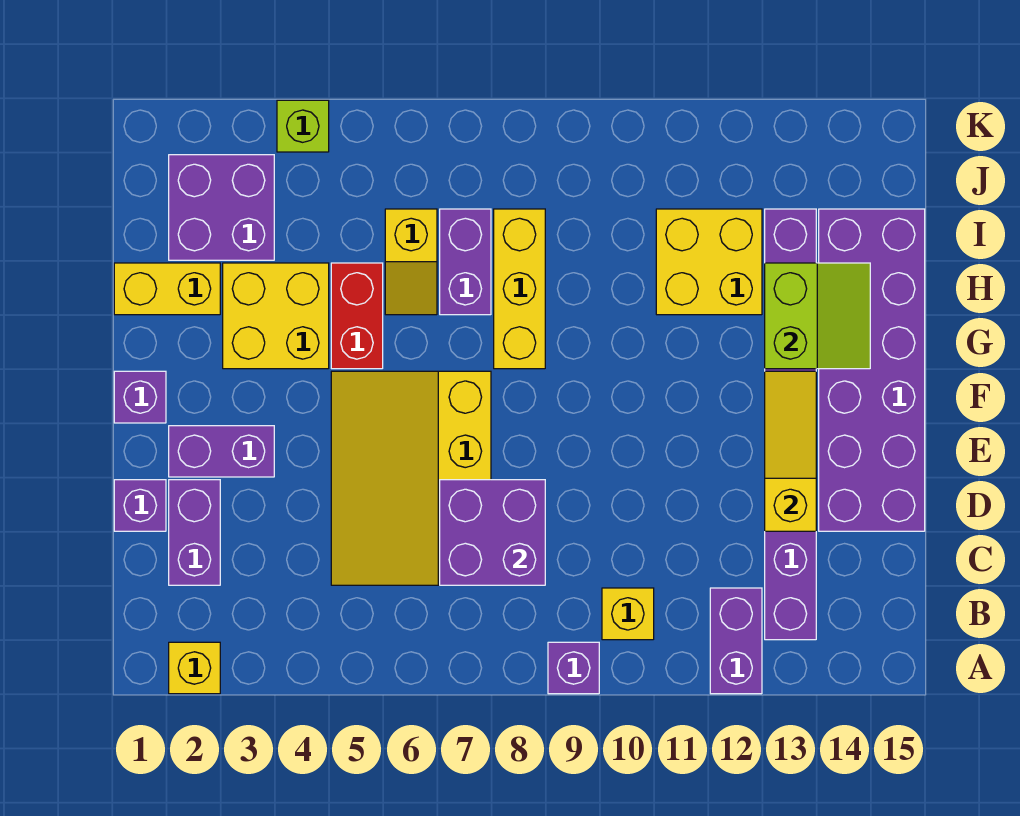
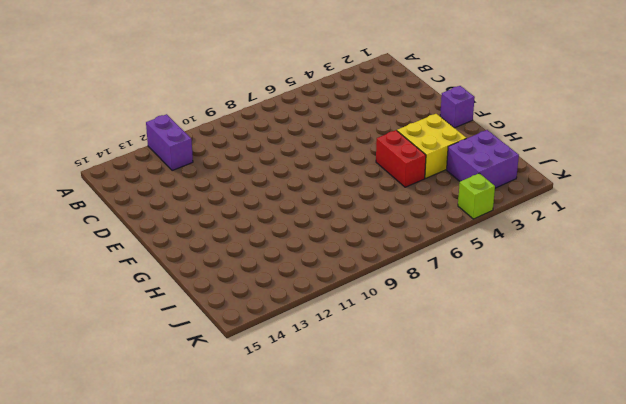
none -> yellow 1x1 brick [169,642,220,694]
none -> purple 1x1 brick [548,642,599,694]
none -> yellow 1x1 brick [602,588,654,640]

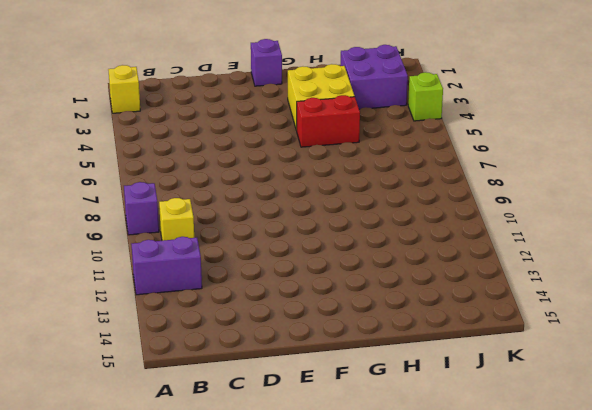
none -> purple 1x8 brick [765,209,816,640]
none -> purple 1x2 brick [169,480,220,585]
none -> yellow 3x4 slope [331,371,491,585]

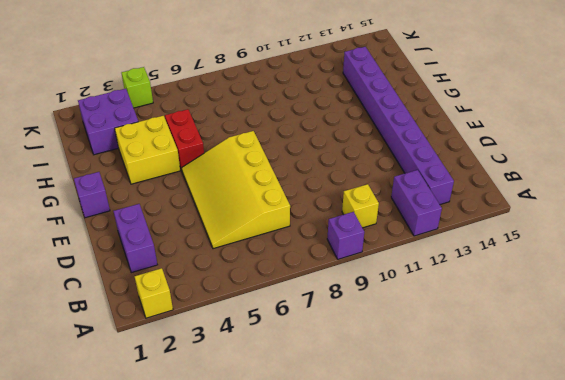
none -> purple 1x1 brick [114,480,166,531]
none -> purple 2x6 brick [819,209,925,531]
none -> purple 1x2 brick [169,426,274,477]

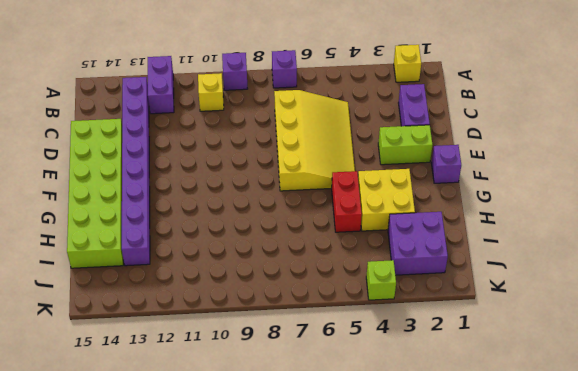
purple 1x1 brick [272,50,297,88] -> purple 1x1 brick moved to [114,480,166,531]
lime 2x6 brick [67,119,123,268] -> purple 2x6 brick [819,209,925,531]
lime 1x2 brick [378,125,433,165] -> purple 1x2 brick [169,426,274,477]
none -> yellow 1x3 brick [494,209,545,369]
none -> yellow 1x2 brick [114,263,220,315]
none -> yellow 1x2 slope [385,209,437,315]

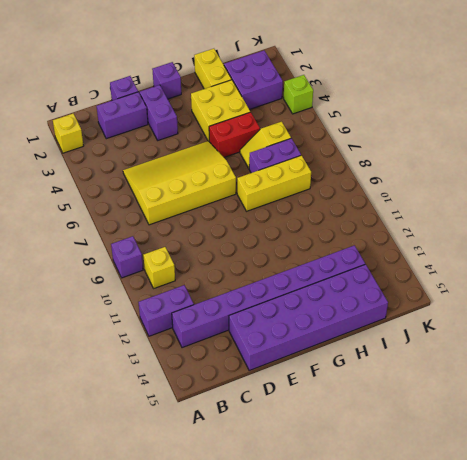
none -> yellow 2x2 brick [656,209,762,315]
none -> purple 2x2 brick [440,480,545,585]
none -> yellow 1x3 slope [765,371,816,531]

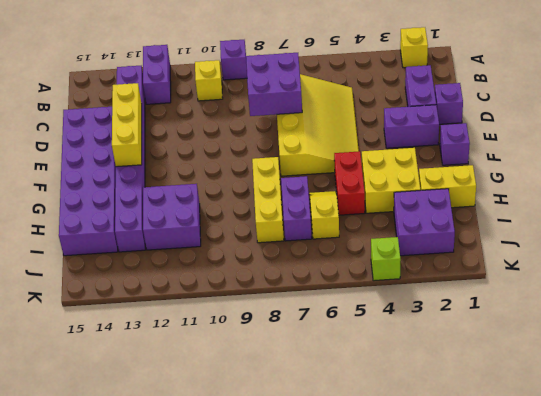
yellow 1x3 brick [112,83,142,167] -> yellow 1x3 slope [765,371,816,531]
purple 2x2 brick [143,184,201,250] -> yellow 2x2 brick [656,209,762,315]
none -> lime 2x2 slope [765,263,870,369]

